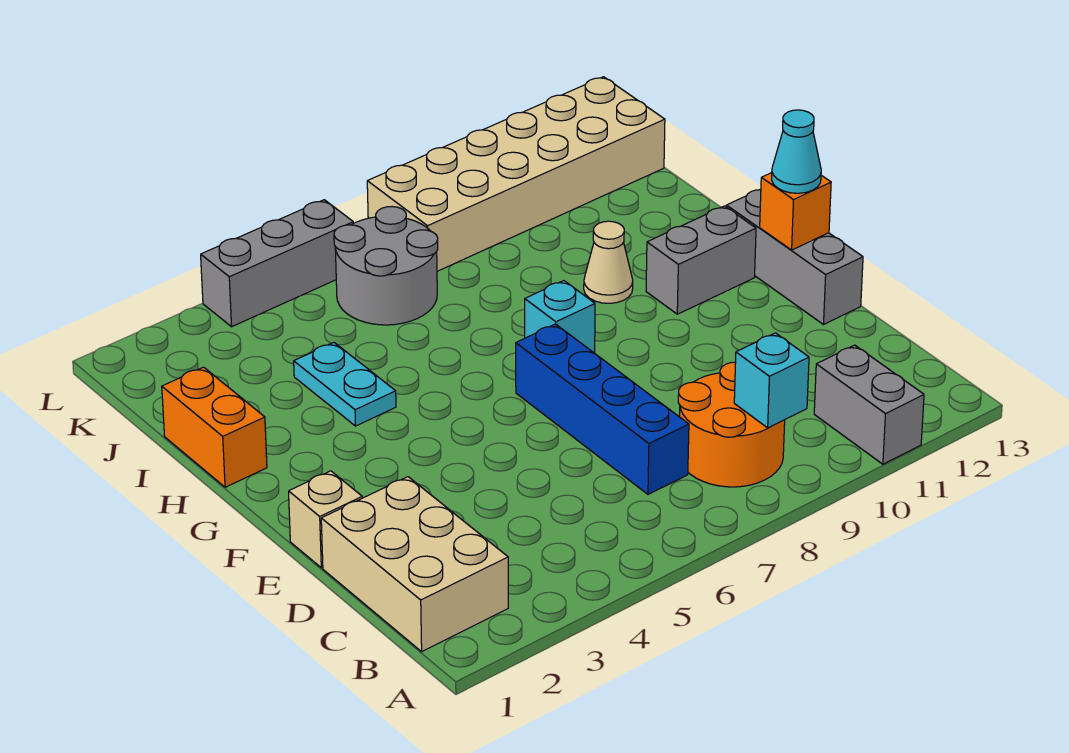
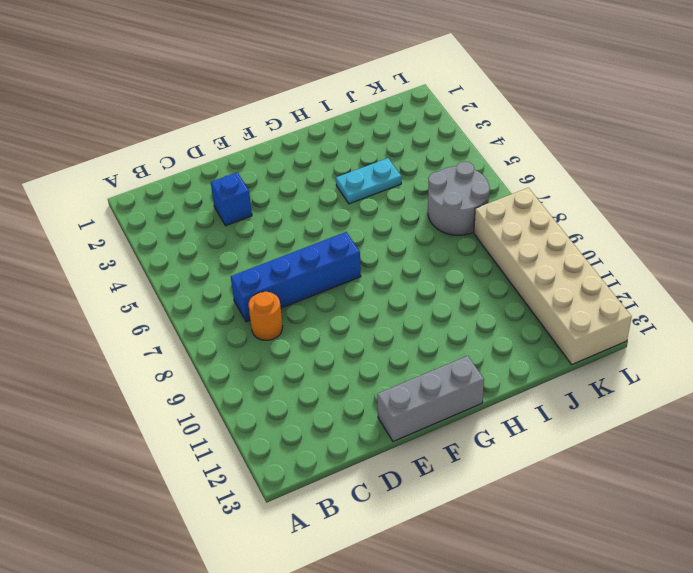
orange 1x1 round brick [249,292,283,340] -> orange 2x2 round brick [678,362,785,487]
blue 1x1 brick [211,172,252,226] -> none
none -> grey 1x2 brick [814,345,924,464]
none -> tan 2x3 brick [321,477,508,652]
none -> tan 1x1 brick [289,471,362,568]

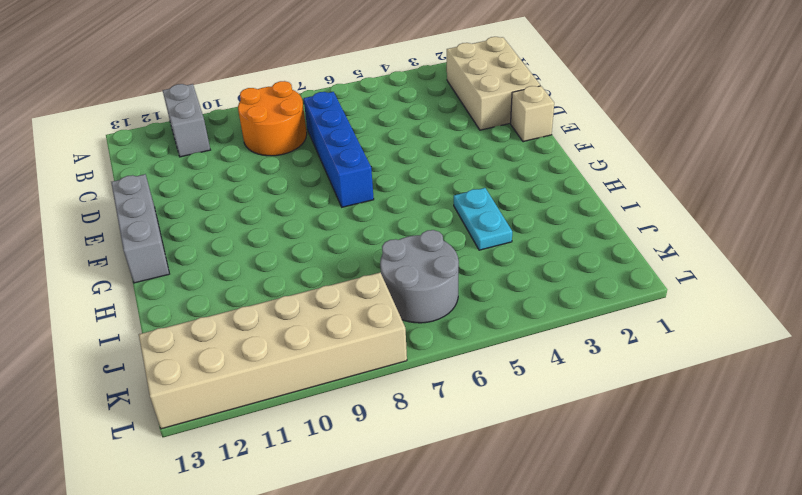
none -> cyan 1x1 brick [525,281,595,353]
none -> grey 1x2 brick [646,206,756,314]
none -> orange 1x2 brick [162,367,267,487]

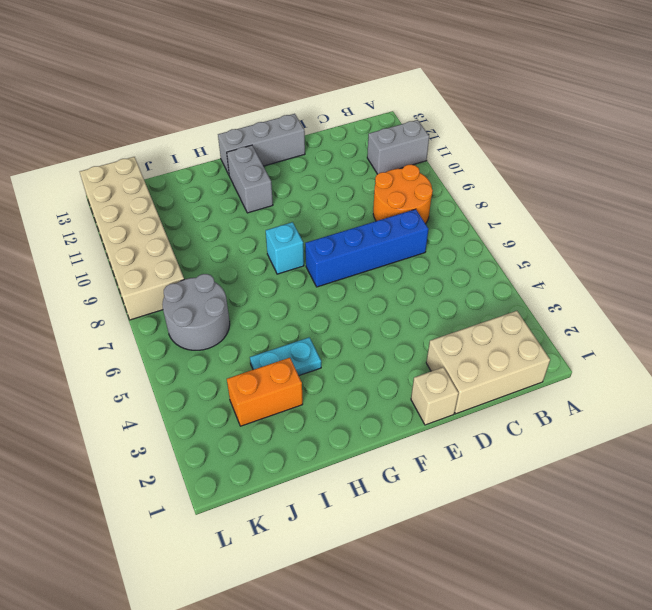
orange 1x2 brick [227,358,303,426] -> orange 1x2 brick moved to [162,367,267,487]
none -> tan 1x1 cone [584,221,633,303]
none -> grey 1x3 brick [201,200,353,327]
none -> cyan 1x1 brick [734,333,809,428]

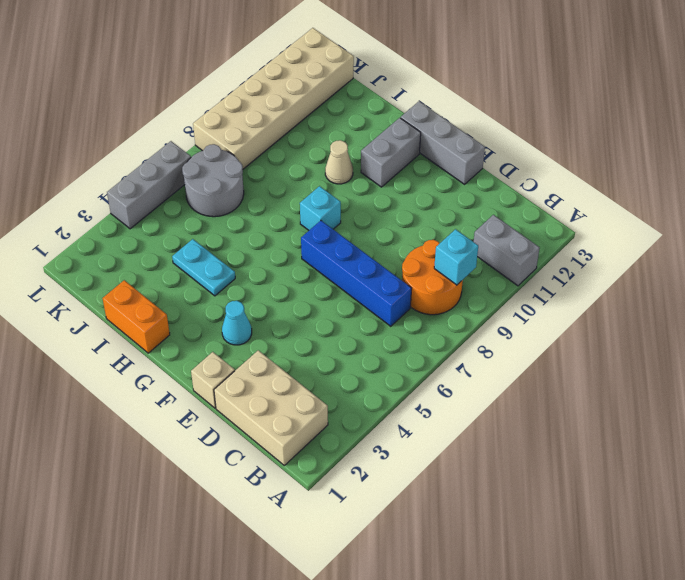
cyan 1x1 cone [222,301,252,345] -> cyan 1x1 cone moved to [772,110,821,193]
none -> orange 1x1 brick [760,173,831,250]

